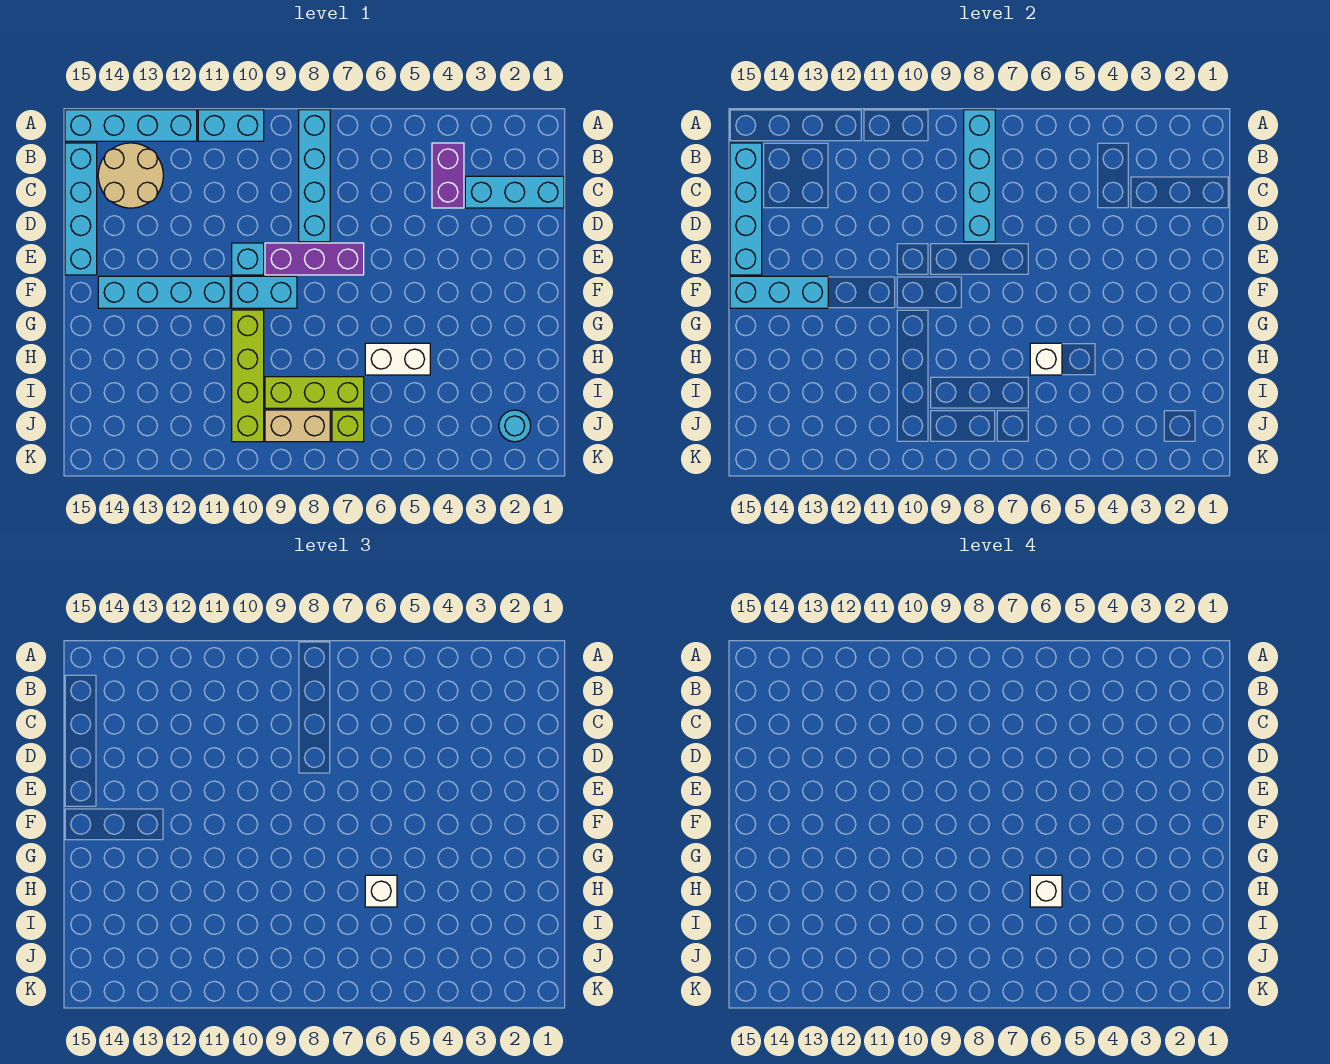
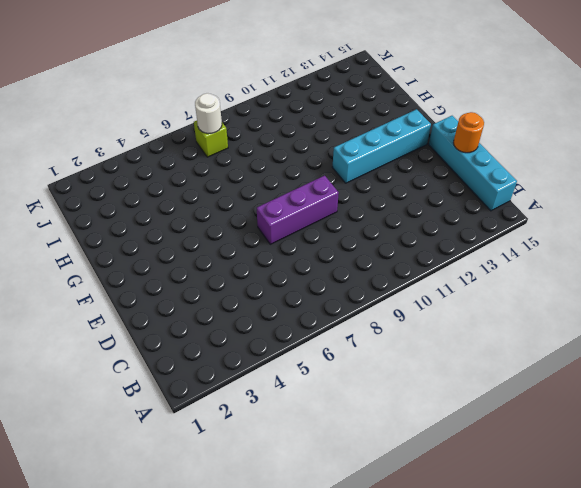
orange 1x1 round brick [453,112,484,153] -> cyan 1x4 brick [730,143,762,275]
white 1x1 round brick [195,93,222,133] -> none
none -> cyan 1x4 brick [299,110,330,242]
none -> cyan 1x2 brick [198,110,264,141]
none -> cyan 1x4 brick [65,110,197,141]

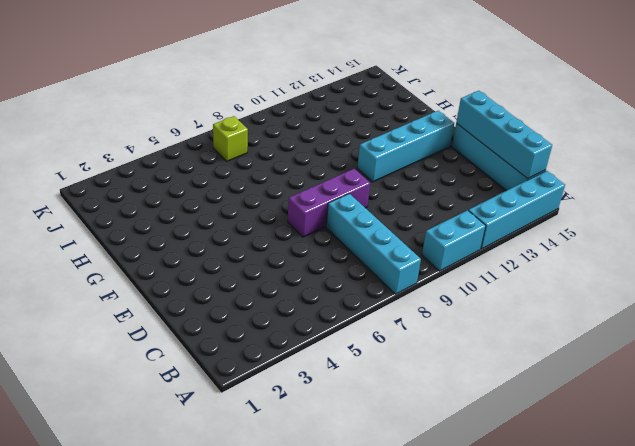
none -> purple 1x2 brick [432,143,464,208]
none -> tan 2x2 round brick [98,143,163,208]
none -> cyan 1x3 brick [465,176,564,208]

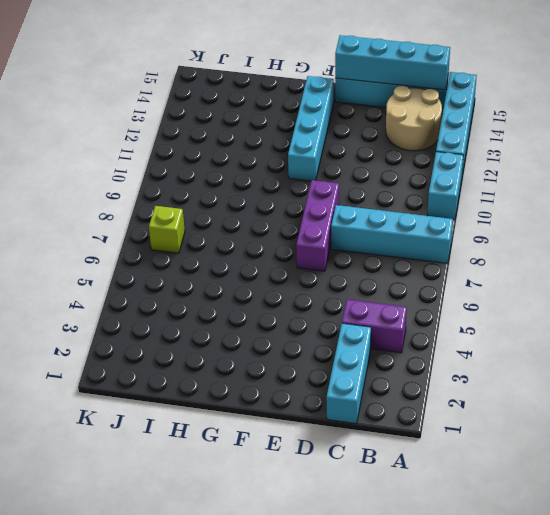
none -> cyan 1x1 brick [232,243,264,275]
none -> cyan 1x2 brick [232,276,297,308]
none -> lime 1x4 brick [232,310,264,442]

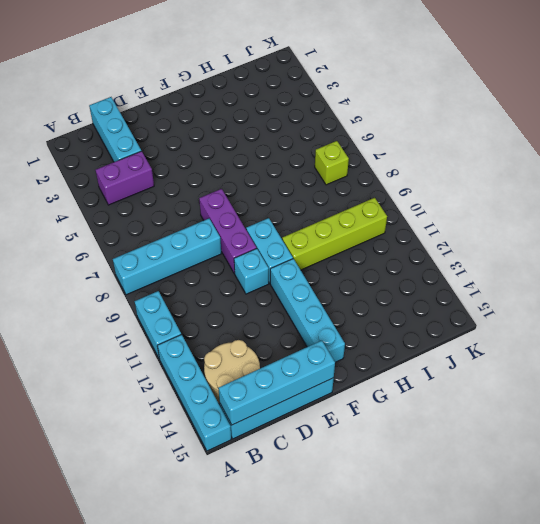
none -> white 1x2 brick [365,343,430,375]
none -> lime 1x3 brick [265,377,364,408]
none -> cyan 1x1 round brick [499,410,531,442]

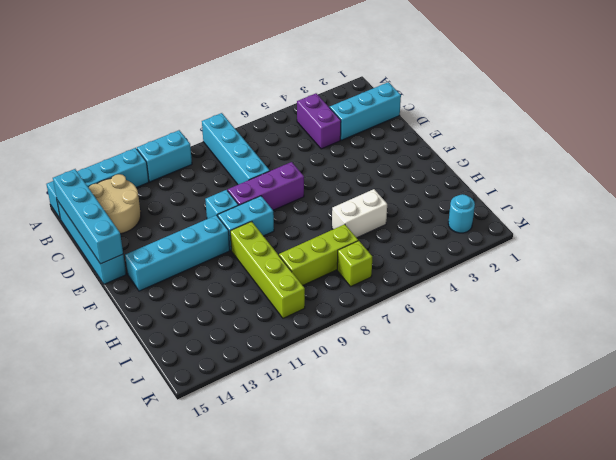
none -> tan 1x2 brick [265,410,330,442]
none -> cyan 1x4 brick [964,110,995,242]
none -> cyan 1x3 brick [730,276,828,308]

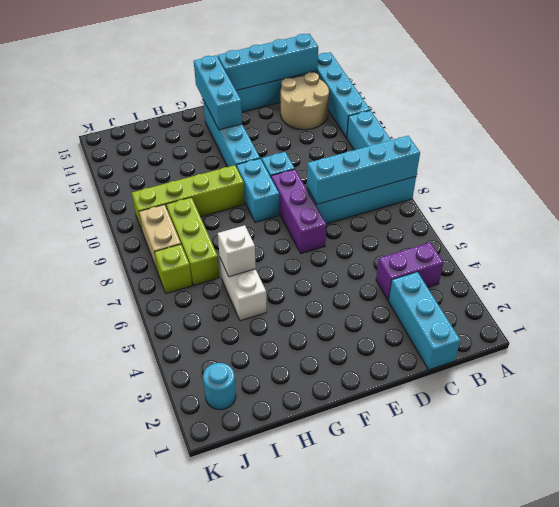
none -> white 1x1 brick [365,875,397,907]
none -> white 1x1 brick [1030,875,1062,907]

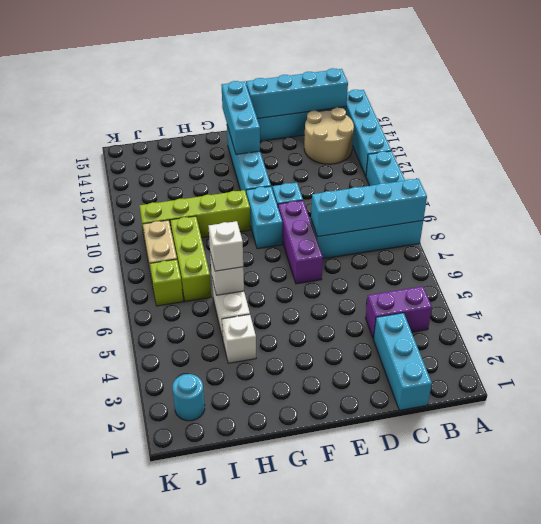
white 1x1 brick [222,314,256,363] -> white 1x1 brick moved to [1030,875,1062,907]

